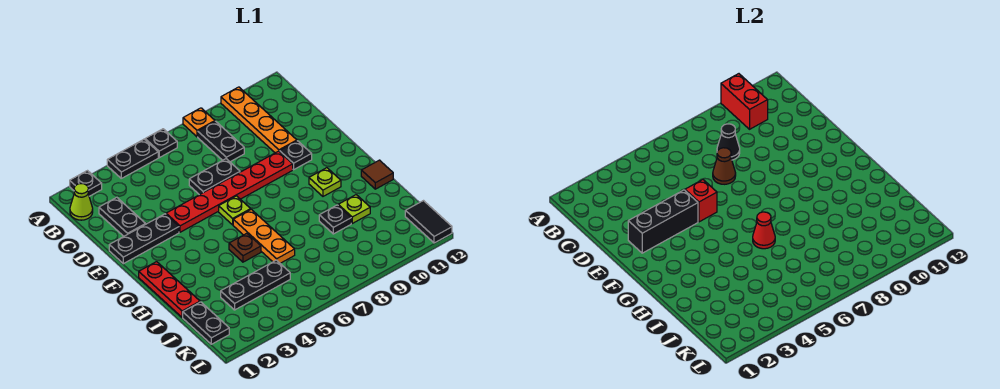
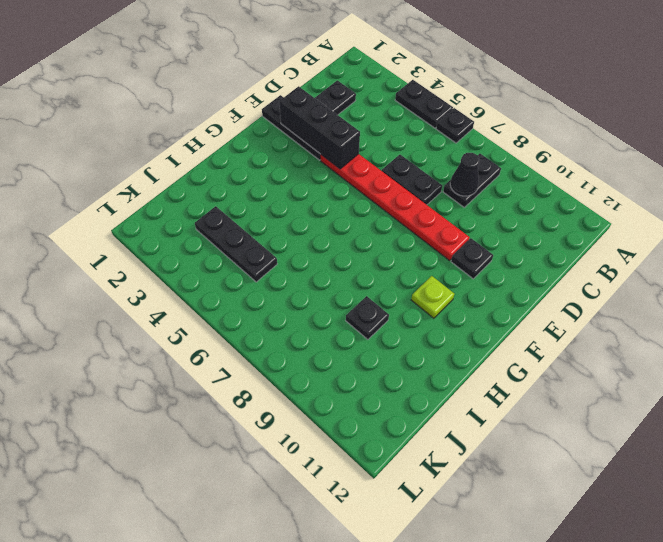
none -> black 1x1 plate [70,171,102,196]
none -> orange 1x1 plate [183,108,215,137]
none -> orange 1x4 plate [221,87,297,153]

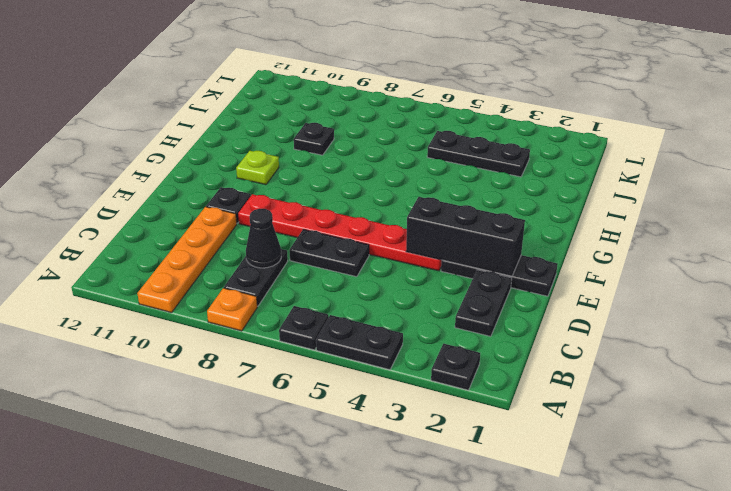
none -> lime 1x1 cone [70,184,93,220]
none -> lime 1x1 plate [219,196,251,225]
none -> red 1x3 plate [139,262,200,317]

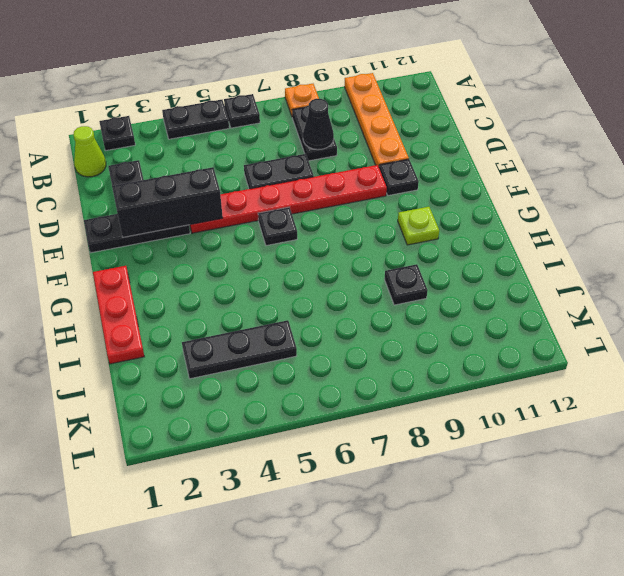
black 1x1 plate [258,207,297,246] -> lime 1x1 plate [219,196,251,225]
none -> orange 1x3 plate [233,209,295,263]
none -> brown 1x1 plate [229,233,261,262]
none -> brown 1x1 tile [361,160,393,189]

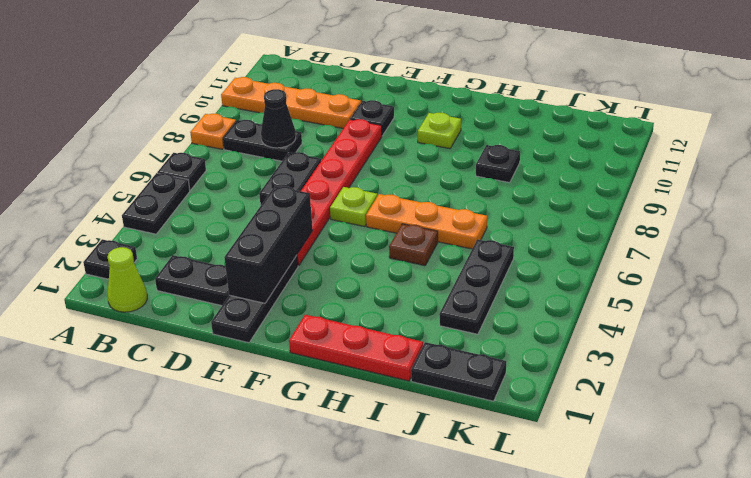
none -> brown 1x1 tile [361,160,393,189]
none -> lime 1x1 plate [338,195,370,223]
none -> black 1x2 tile [405,201,452,243]

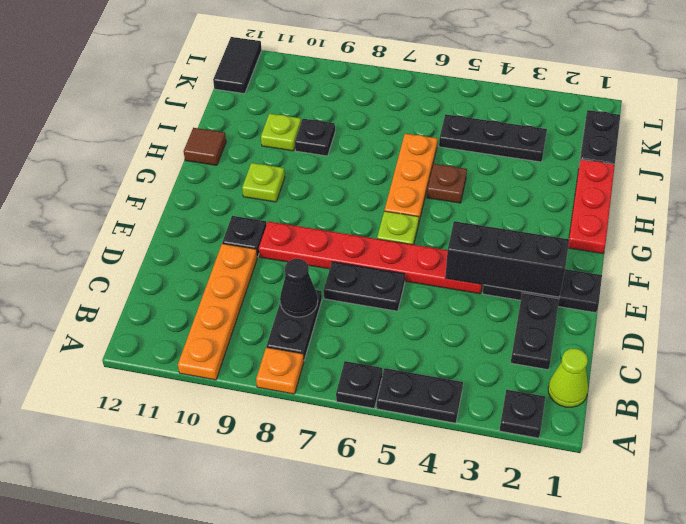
none -> red 1x2 brick [721,74,768,129]
none -> brown 1x1 cone [713,148,736,184]
none -> red 1x1 brick [685,180,717,222]

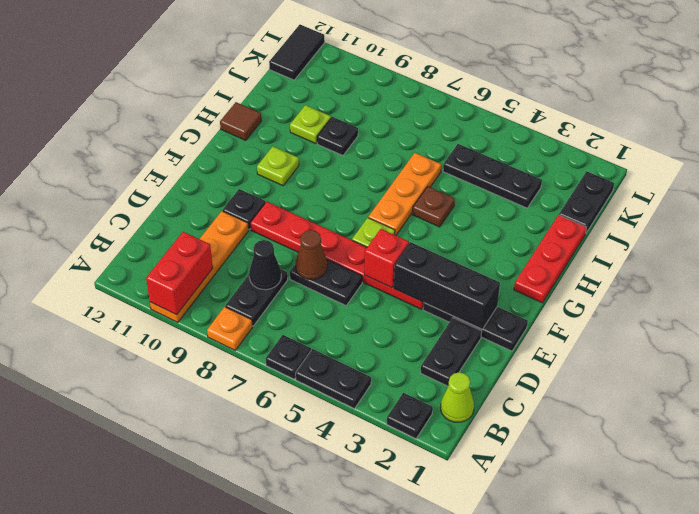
none -> red 1x1 cone [753,212,775,249]

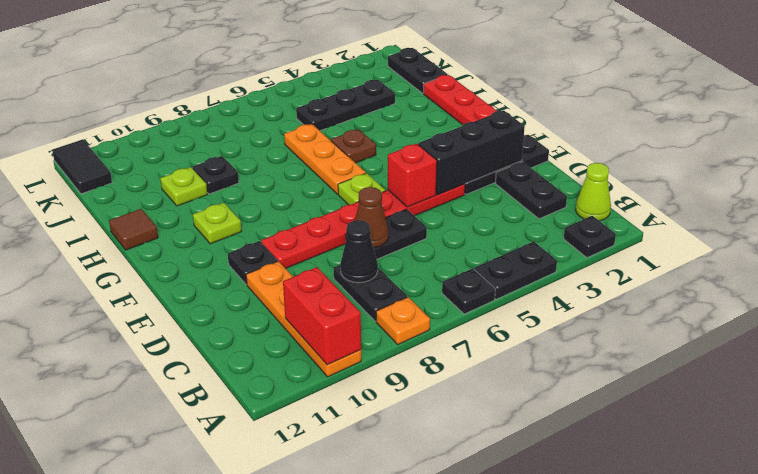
none -> red 1x1 cone [753,212,775,249]

